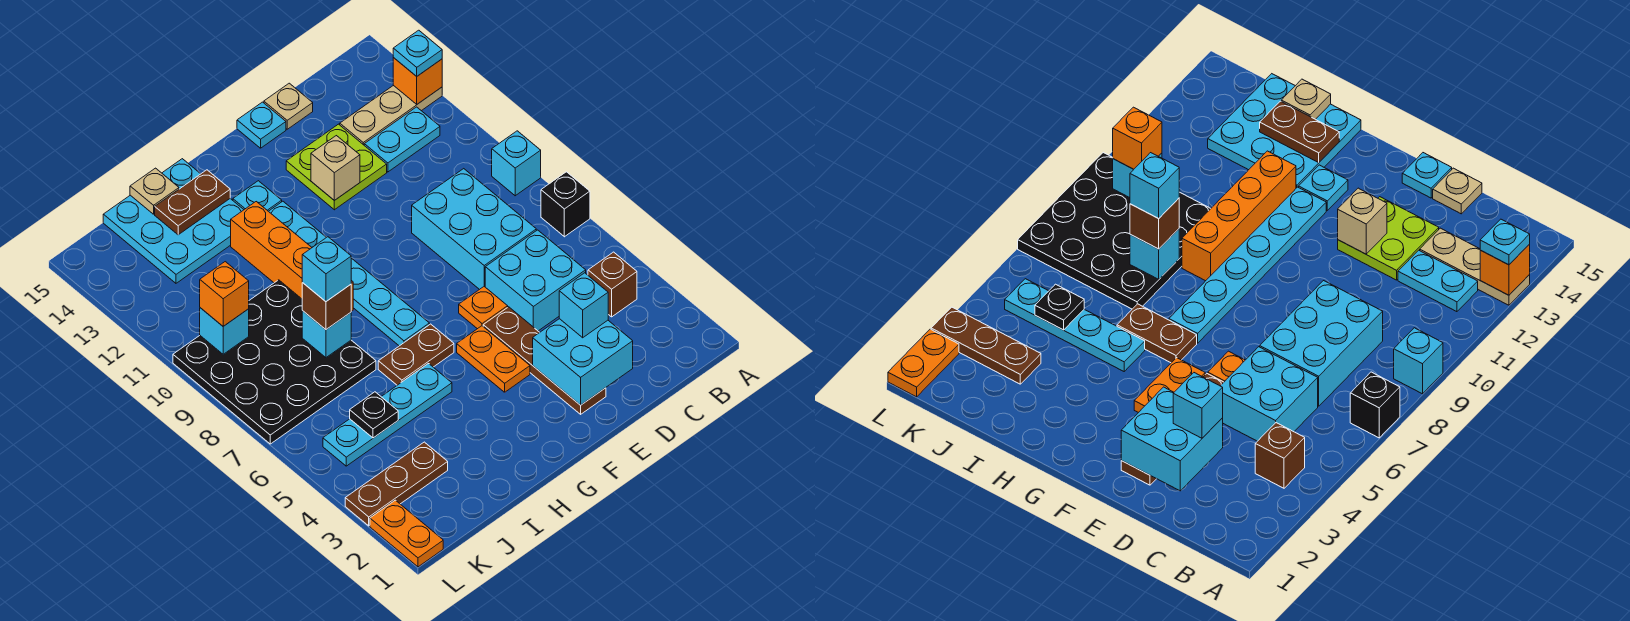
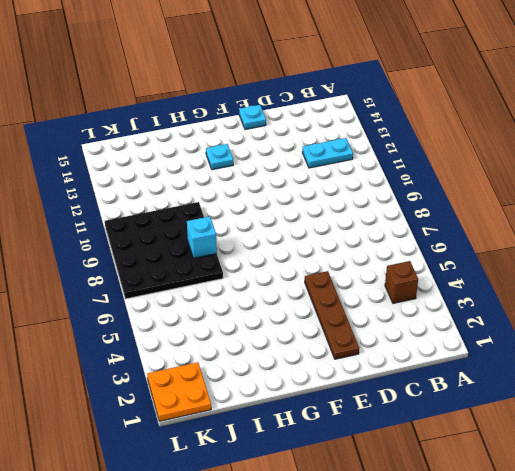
orange 2x2 plate [147,362,211,421] -> orange 1x2 plate [370,500,443,567]
none -> black 1x1 brick [541,172,590,237]
none -> cyan 1x1 brick [492,131,541,196]
none -> tan 1x3 plate [340,85,442,145]
none -> cyan 2x2 brick [485,230,586,331]

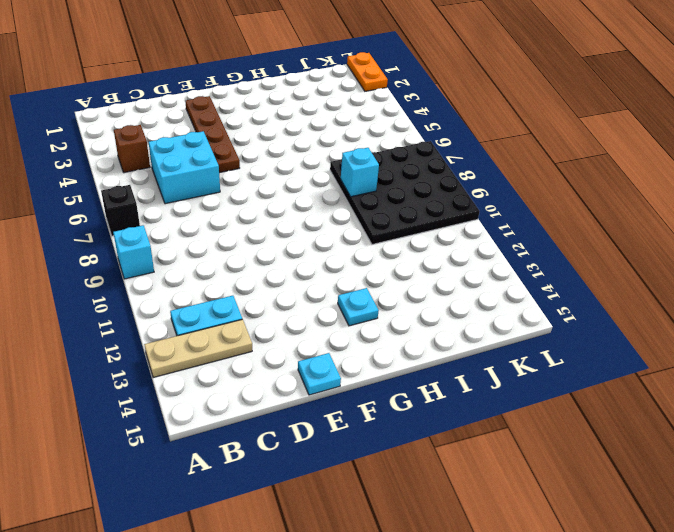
none -> cyan 2x3 brick [412,169,536,290]
none -> lime 2x2 plate [286,124,387,210]
none -> tan 1x1 plate [264,83,313,129]
none -> orange 1x1 plate [459,287,508,329]

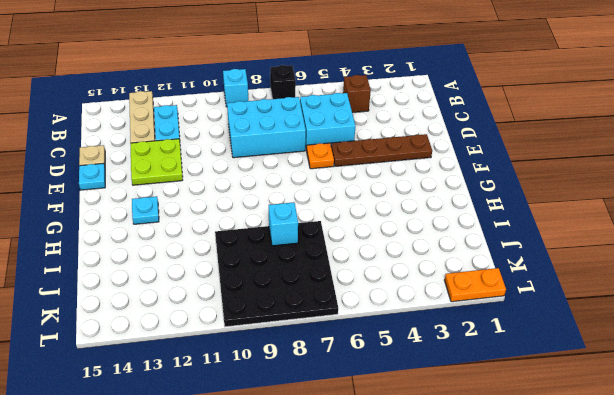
none -> orange 1x2 plate [457,326,530,392]
none -> brown 1x2 plate [378,324,454,385]
none -> cyan 1x6 plate [269,201,429,346]
none -> cyan 1x4 plate [323,364,452,466]

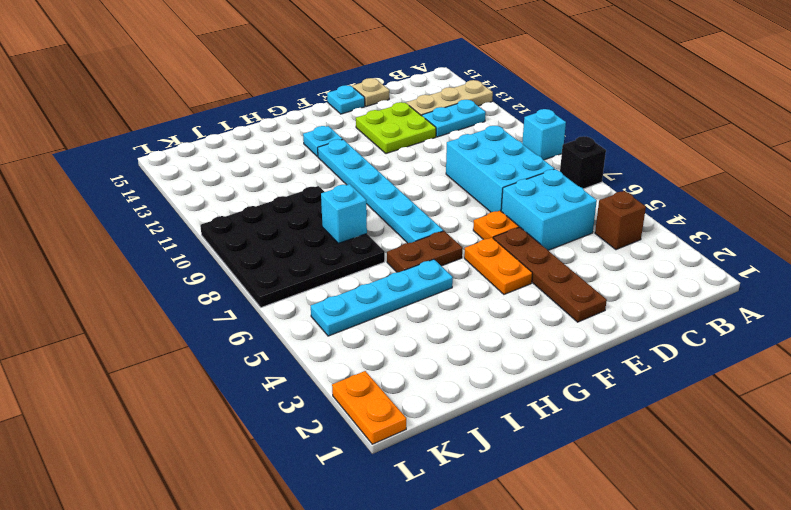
none -> orange 1x4 brick [231,202,353,311]
none -> cyan 3x3 plate [103,159,244,283]
none -> brown 1x3 plate [345,442,448,526]
none -> orange 1x1 brick [393,58,442,104]

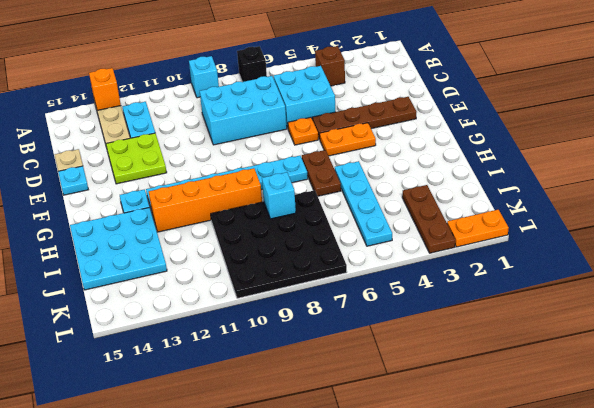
none -> cyan 2x2 brick [533,319,633,405]
none -> tan 1x1 brick [311,136,360,200]
none -> brown 1x2 plate [155,170,230,235]
none -> tan 1x1 plate [130,168,179,214]

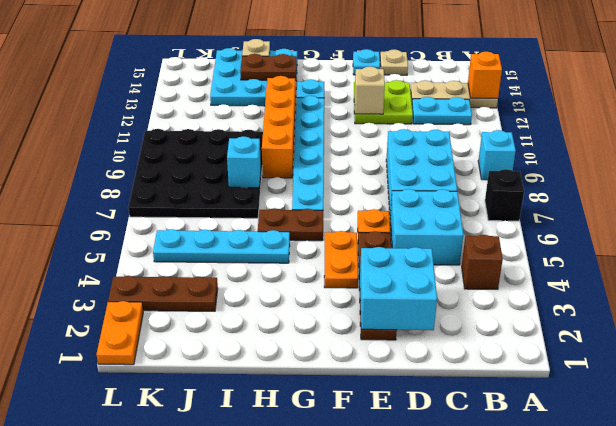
none -> black 1x1 plate [350,392,398,438]
none -> cyan 1x1 brick [200,308,249,354]
none -> cyan 1x1 plate [393,30,442,76]
none -> cyan 1x1 brick [559,273,608,338]

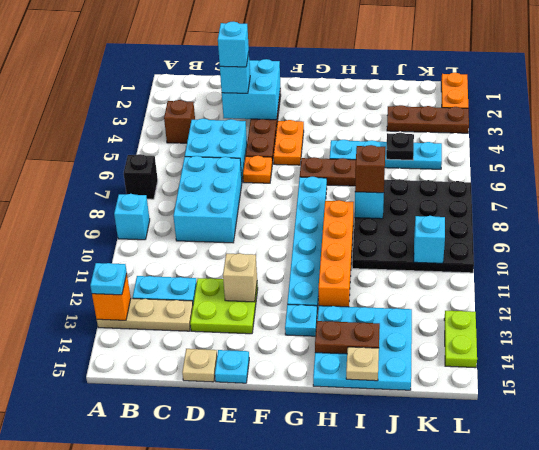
cyan 1x1 brick [218,22,249,67] -> cyan 1x1 brick moved to [302,237,351,301]
lime 1x2 plate [444,311,477,368] -> none
none -> orange 1x1 brick [200,262,249,326]

